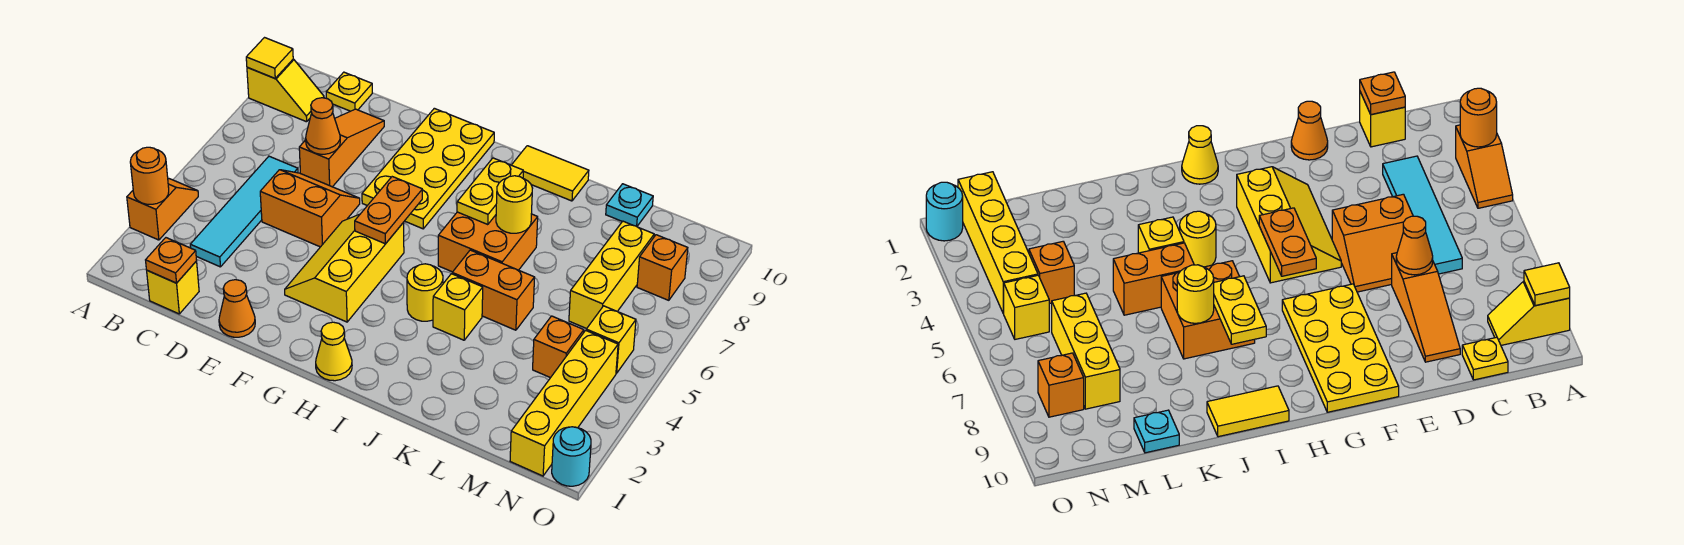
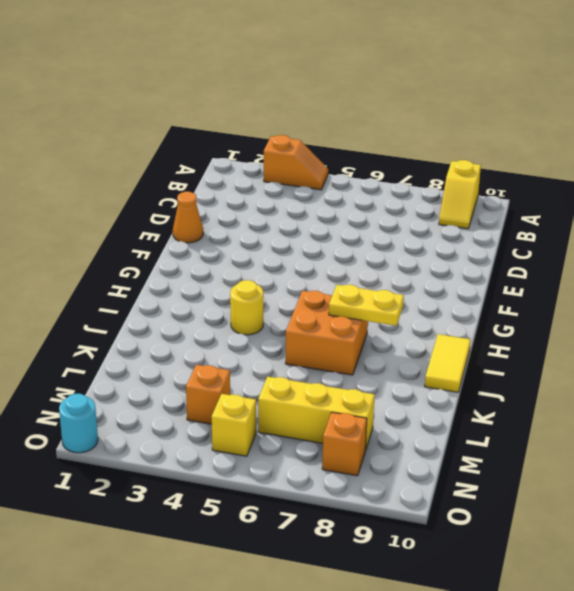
none -> yellow 1x1 brick [147,261,199,314]
none -> cyan 1x4 tile [190,156,298,267]
none -> yellow 1x1 plate [326,72,372,111]
none -> orange 2x2 slope [260,170,360,247]

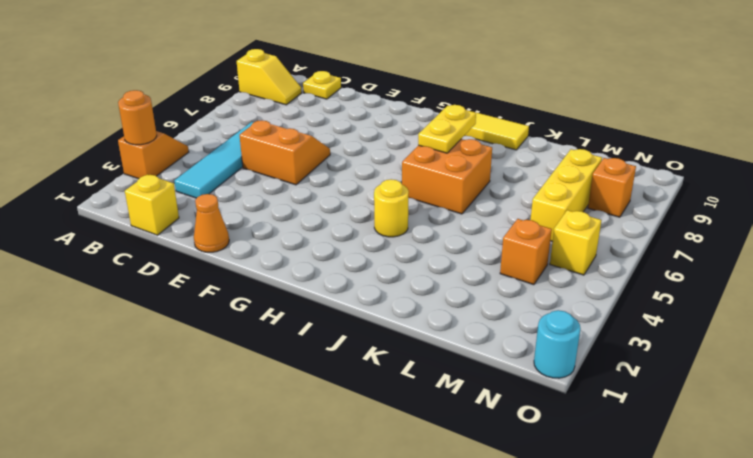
none -> orange 1x3 slope [299,109,384,187]
none -> yellow 2x3 slope [285,214,404,322]
none -> yellow 2x4 plate [362,108,494,229]
none -> yellow 1x1 cone [316,322,352,381]

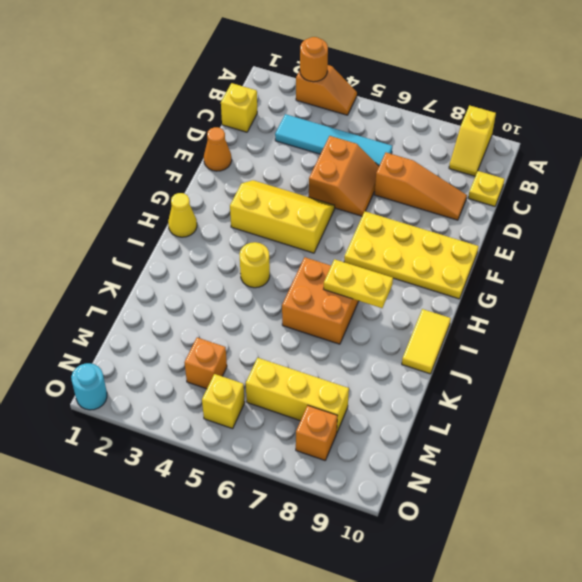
none -> yellow 1x1 brick [433,274,483,340]
none -> orange 1x2 brick [452,250,535,330]
none -> cyan 1x1 plate [606,184,653,226]
none -> yellow 1x4 brick [510,330,618,476]

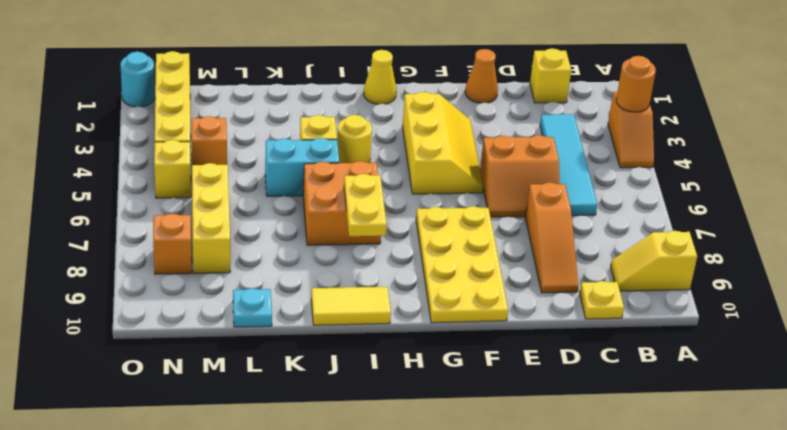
cyan 1x2 brick [265,138,340,196] -> orange 1x2 brick [452,250,535,330]
none -> yellow 1x1 tile [246,38,293,78]
none -> orange 1x1 plate [146,238,197,283]
none -> orange 1x1 cone [306,98,340,154]
none -> orange 1x2 plate [355,177,422,244]

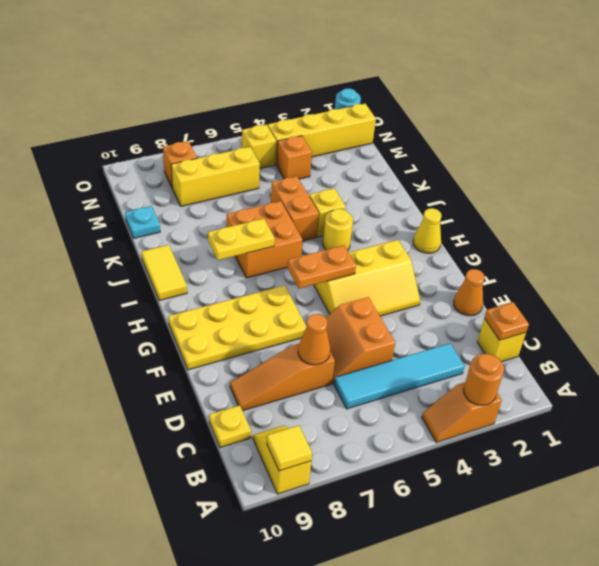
none -> yellow 1x1 round brick [496,176,533,233]

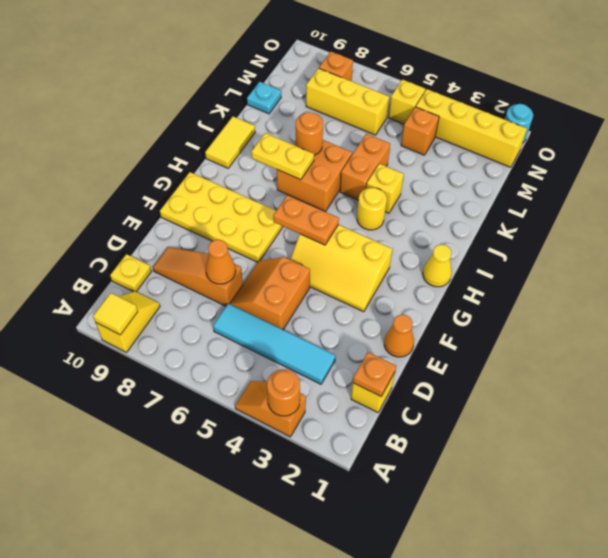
orange 1x1 round brick [296,112,323,155] -> yellow 1x1 round brick [496,176,533,233]

